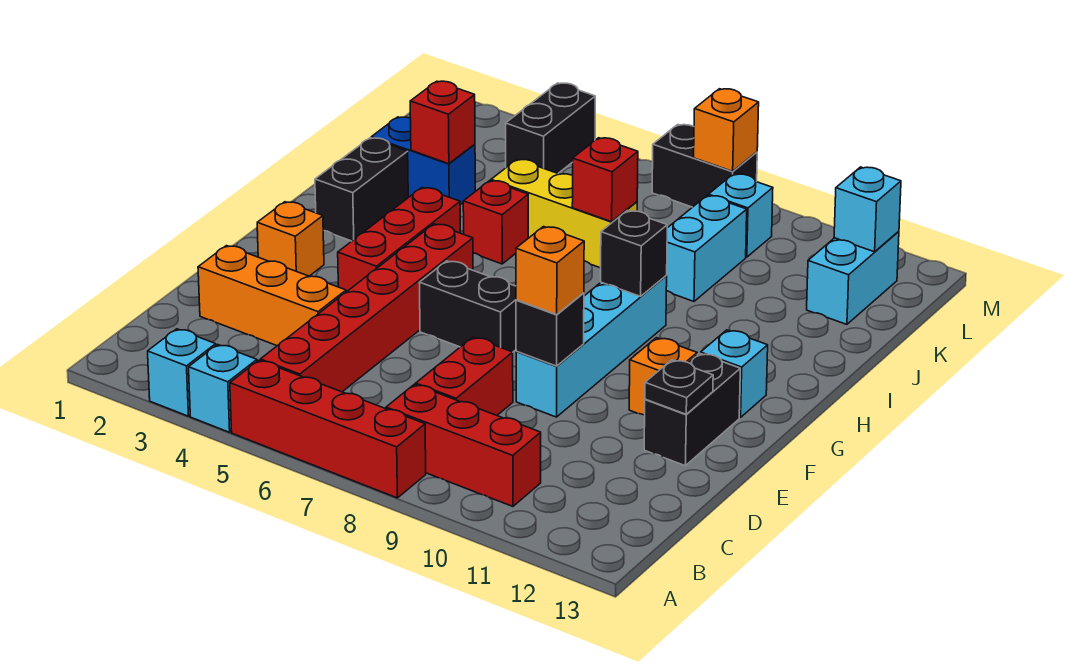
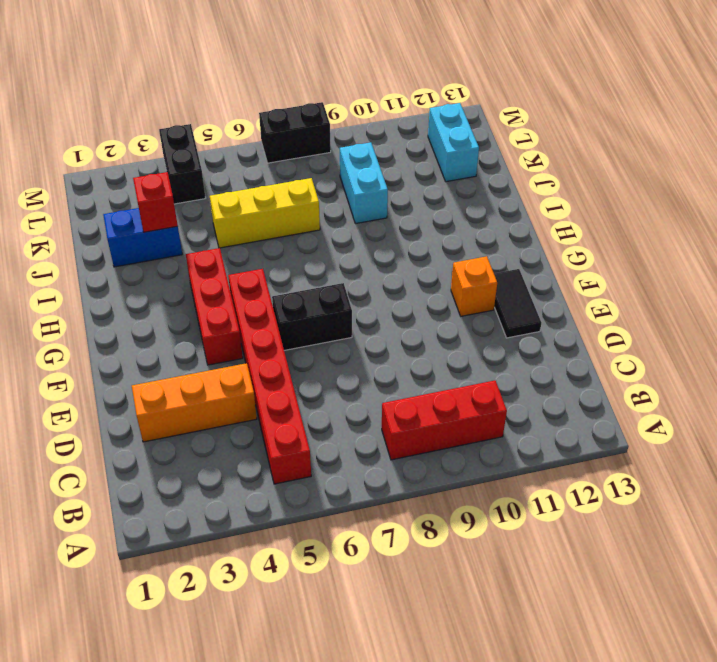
black 1x2 tile [494,269,541,338] -> black 1x2 brick [644,353,740,466]
none -> cyan 1x1 brick [148,329,216,416]
none -> cyan 1x1 brick [189,344,257,432]
none -> red 1x4 brick [230,360,426,498]
none -> red 1x2 brick [416,337,513,415]

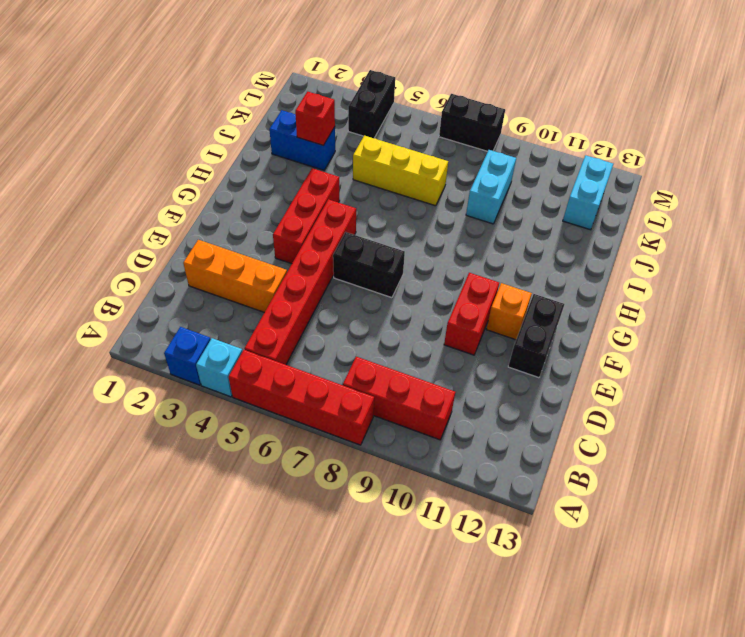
blue 1x1 brick [164,327,211,385] -> cyan 1x1 brick [148,329,216,416]
red 1x2 brick [444,273,499,355] -> red 1x2 brick moved to [416,337,513,415]
none -> cyan 1x4 brick [516,275,667,417]
none -> orange 1x1 brick [257,202,324,276]
none -> cyan 1x1 brick [701,330,768,417]
none -> black 1x2 brick [315,138,408,241]

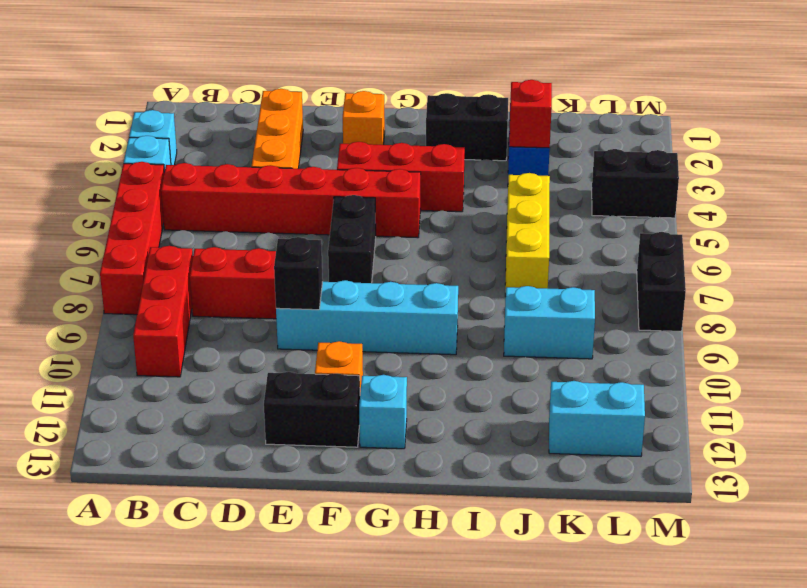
none -> red 1x1 brick [463,181,528,264]
none -> cyan 1x1 brick [708,174,773,257]
none -> black 1x1 plate [645,360,713,414]
none -> black 1x1 brick [601,211,667,296]

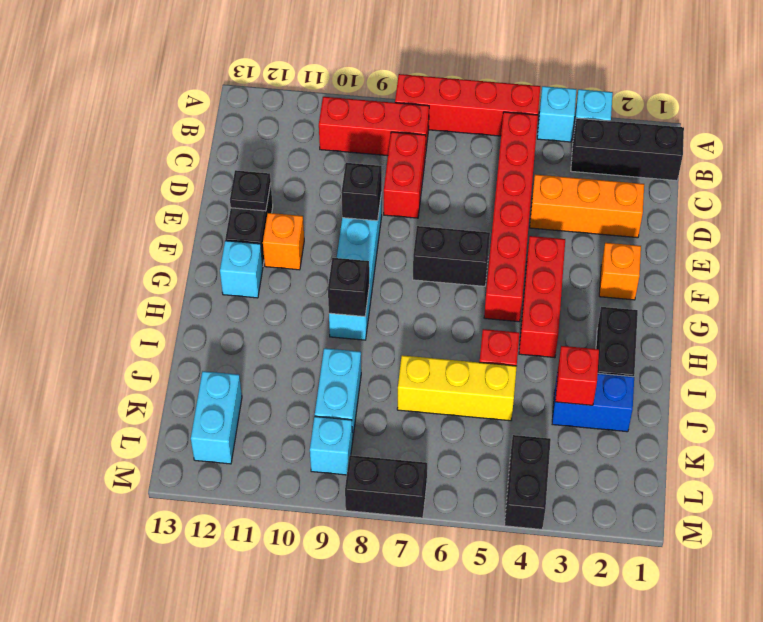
black 1x3 brick [571,118,684,181] -> none
none -> red 1x1 brick [572,138,638,222]
none -> cyan 1x1 brick [834,167,901,252]
none -> orange 1x1 brick [694,89,759,171]
none -> orange 1x1 brick [516,227,584,314]

